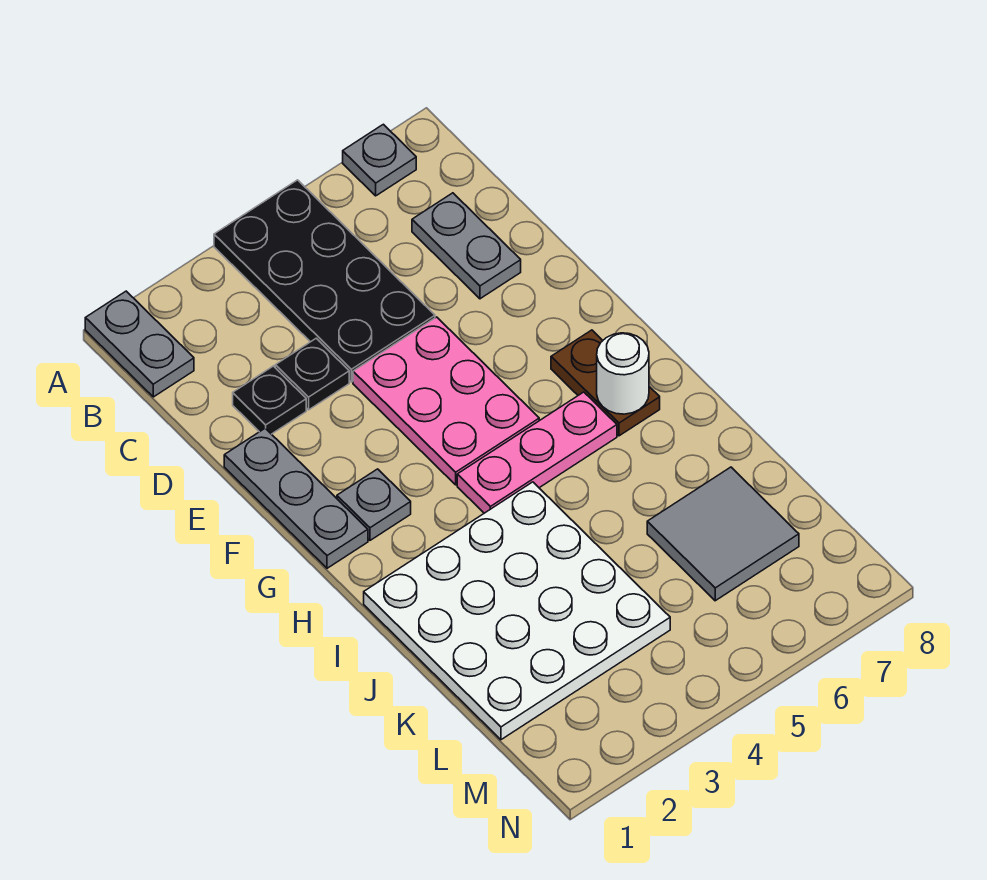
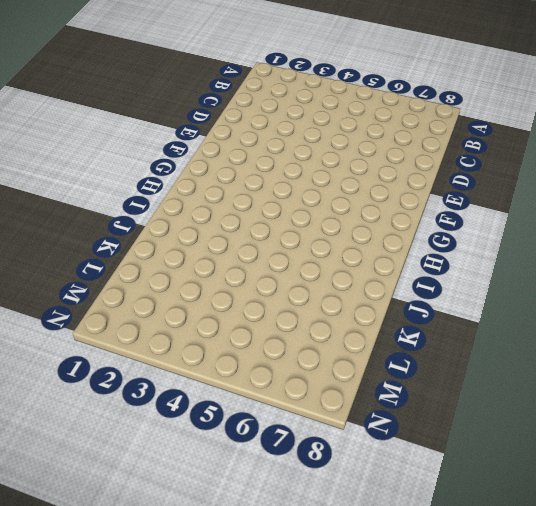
none -> grey 1x2 plate [85,291,194,397]
none -> black 2x4 plate [214,180,435,382]
none -> grey 1x1 plate [343,124,416,196]

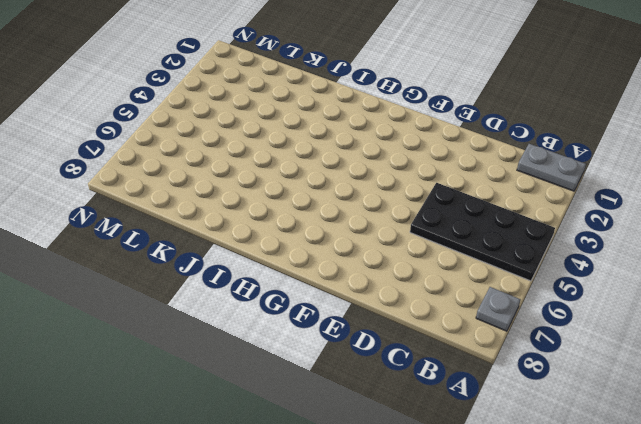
none -> grey 1x2 plate [412,193,521,299]
none -> black 1x1 plate [233,366,306,434]
none -> black 1x1 plate [275,338,349,410]

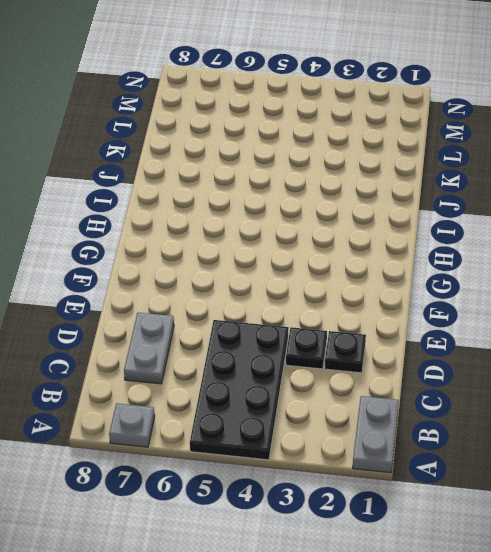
none -> grey 1x3 plate [224,428,368,568]
none -> pink 2x3 plate [353,317,539,485]
none -> grey 1x1 plate [337,469,411,540]

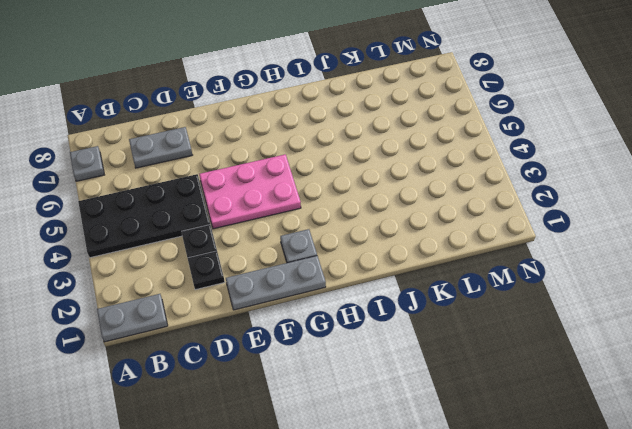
none -> brown 1x2 plate [551,330,660,436]
none -> pink 1x3 plate [457,392,617,513]
none -> white 4x4 plate [364,482,670,740]

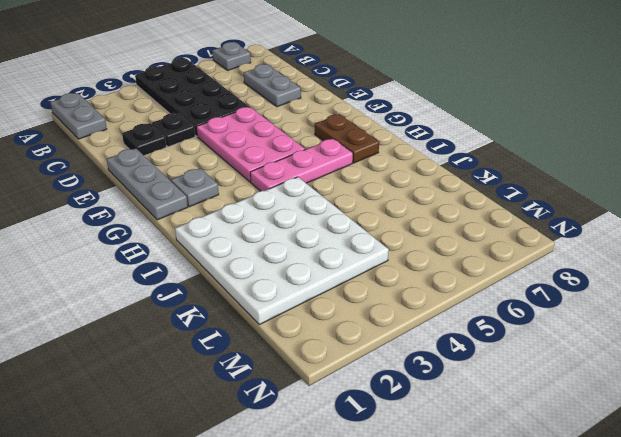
none -> grey 2x2 tile [647,467,799,601]
none -> white 1x1 round brick [597,333,649,414]

